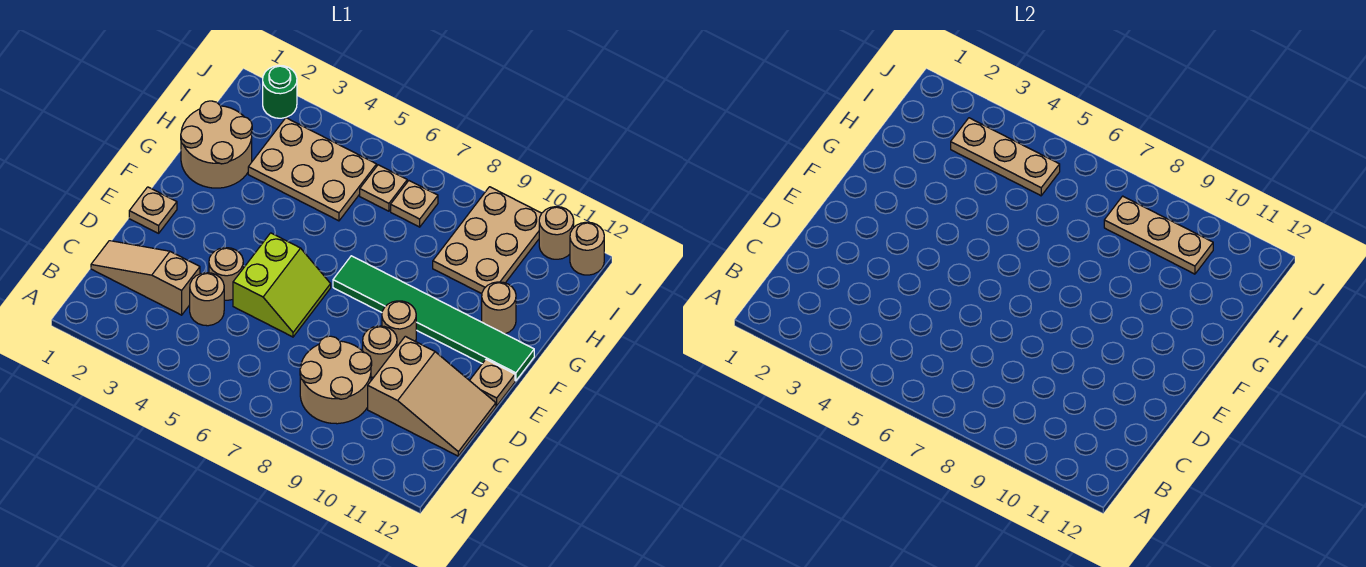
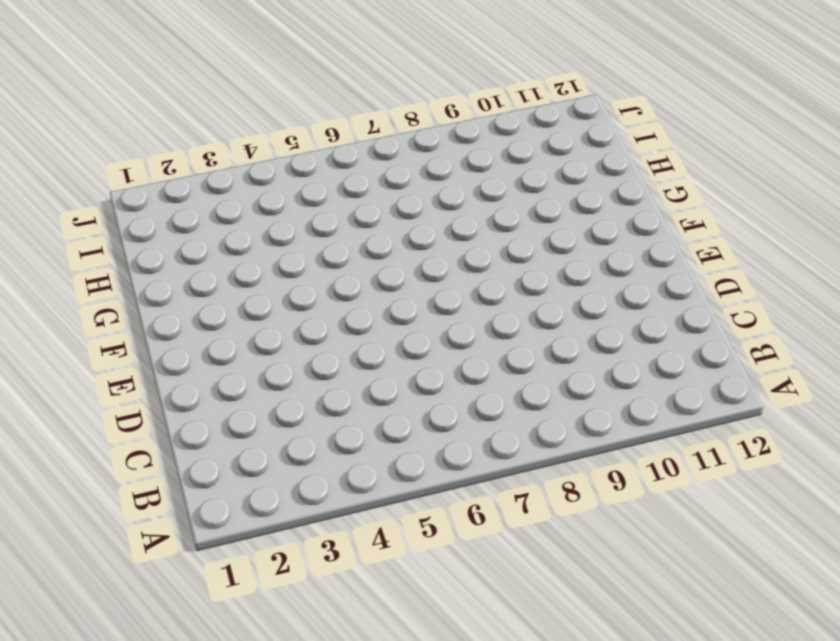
none -> tan 2x2 round brick [300,336,372,424]
none -> tan 1x3 slope [91,241,200,315]
none -> tan 1x1 round brick [190,273,224,326]

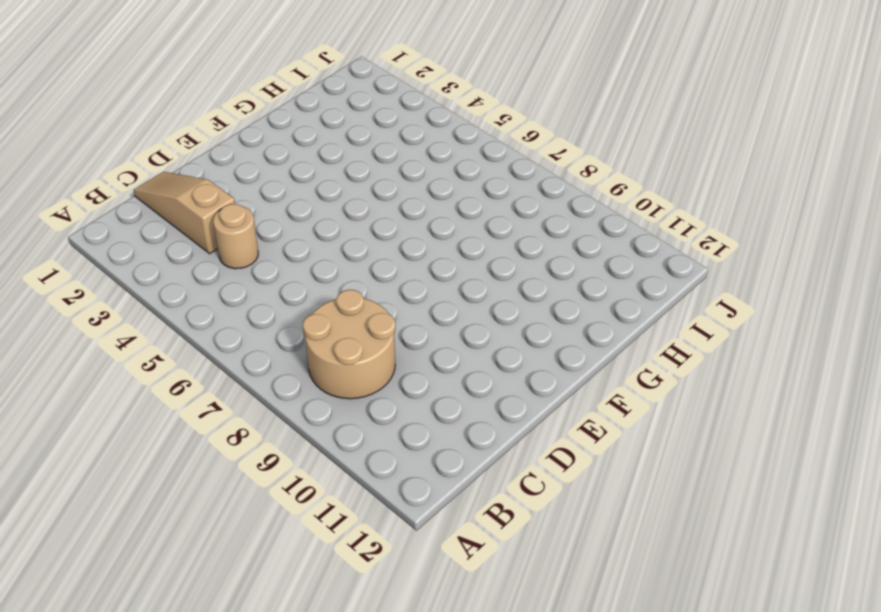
none -> tan 2x3 slope [368,336,496,456]
none -> tan 1x1 round brick [209,248,243,300]
none -> lime 2x2 slope [233,233,331,337]

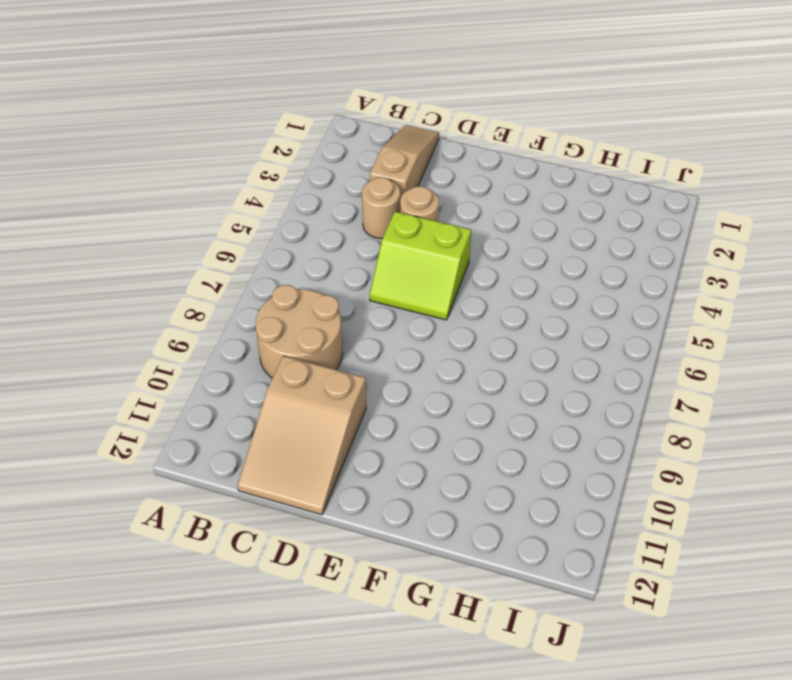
none -> tan 1x1 round brick [363,326,397,378]
none -> tan 1x1 plate [129,187,177,233]
none -> tan 1x1 round brick [382,301,416,346]

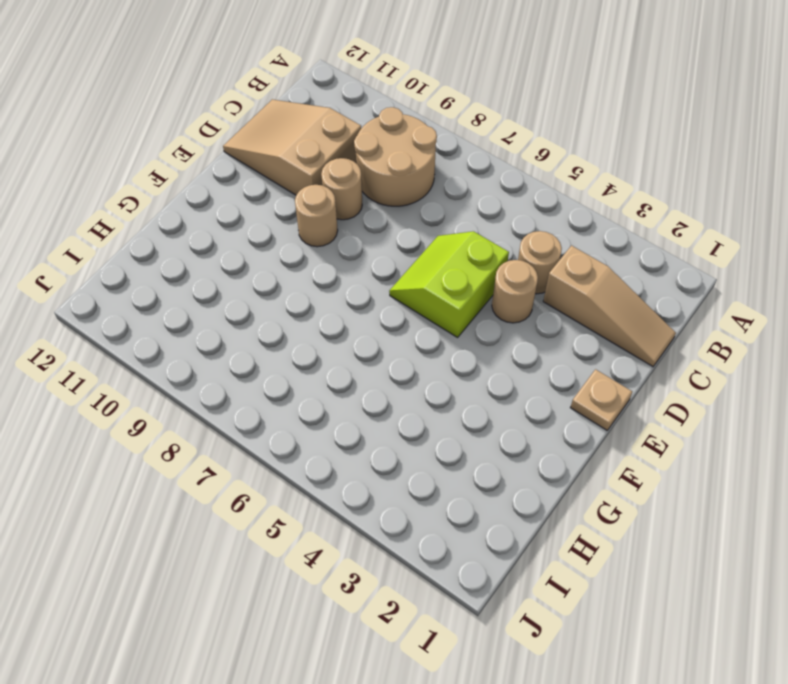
none -> tan 1x1 plate [470,360,515,406]
none -> green 1x6 tile [333,256,534,381]
none -> tan 2x2 round brick [181,101,252,188]

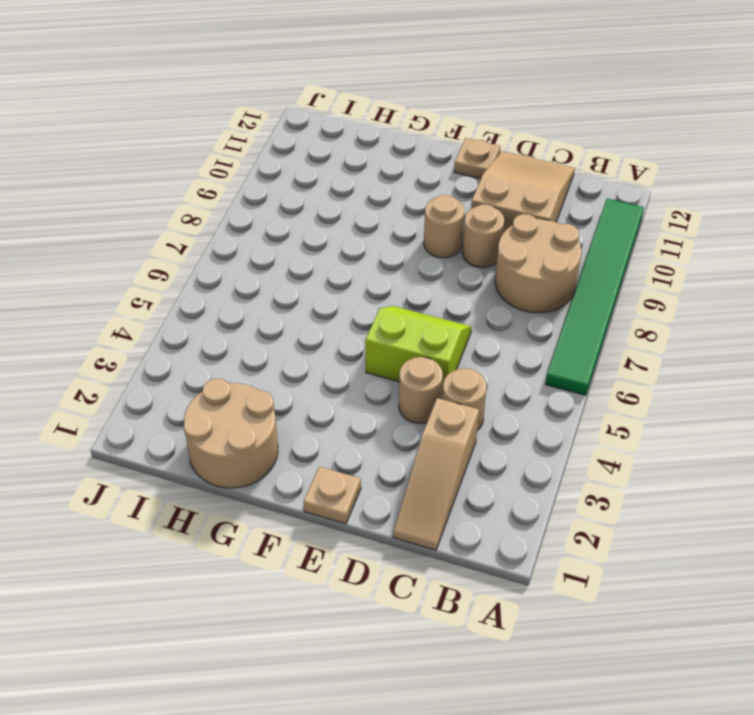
green 1x6 tile [545,199,644,395] -> green 1x6 tile moved to [333,256,534,381]
none -> tan 1x1 round brick [482,282,516,334]
none -> tan 2x3 plate [248,118,377,221]
none -> tan 2x3 plate [433,187,542,294]

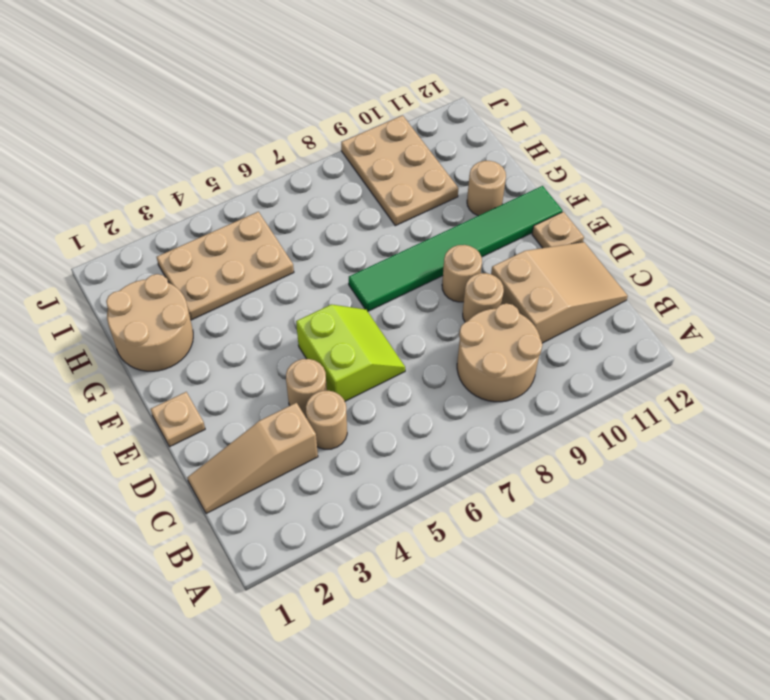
none -> tan 1x1 plate [360,165,407,211]
none -> tan 1x1 plate [391,181,438,227]
none -> green 1x1 round brick [263,65,297,118]

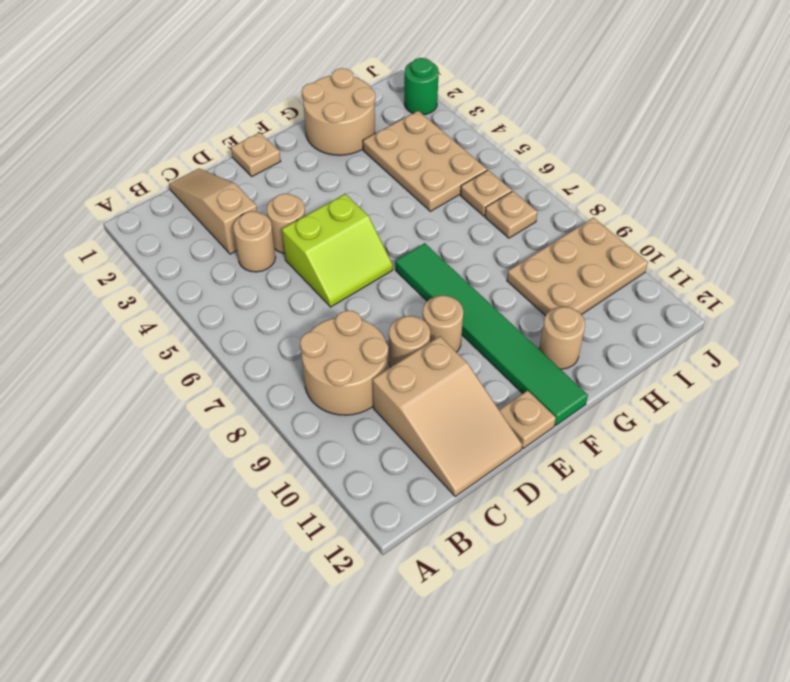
none -> tan 1x1 round brick [539,207,574,259]
none -> tan 1x1 round brick [570,222,604,275]
none -> tan 1x3 plate [951,118,1060,196]

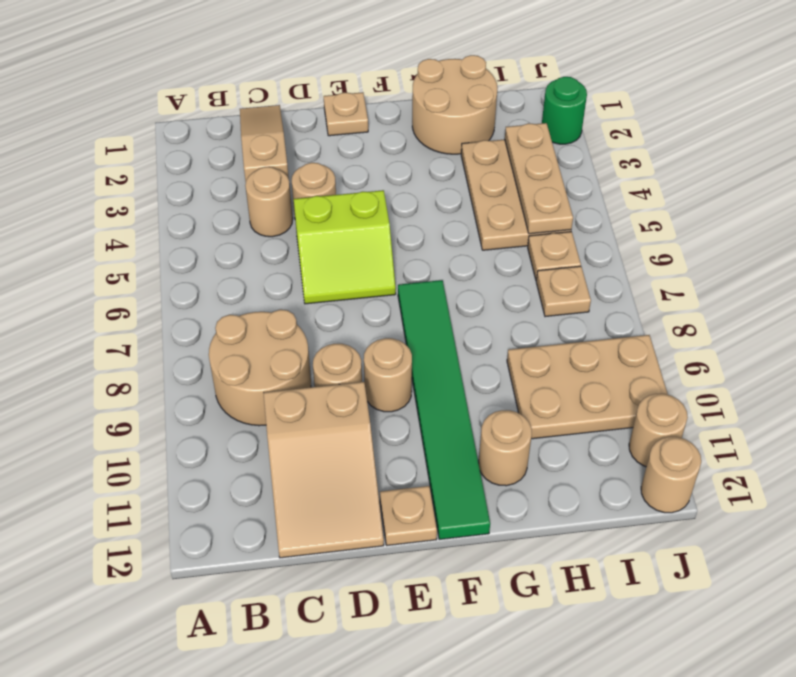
none -> tan 1x3 plate [1104,196,1213,274]

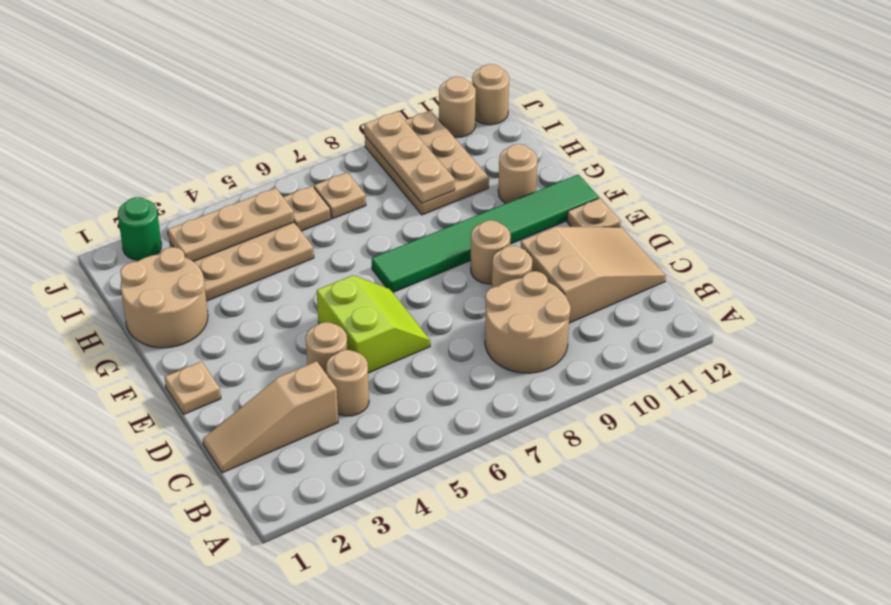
tan 1x3 plate [364,112,455,203] -> tan 1x3 plate turned to [1104,196,1213,274]

